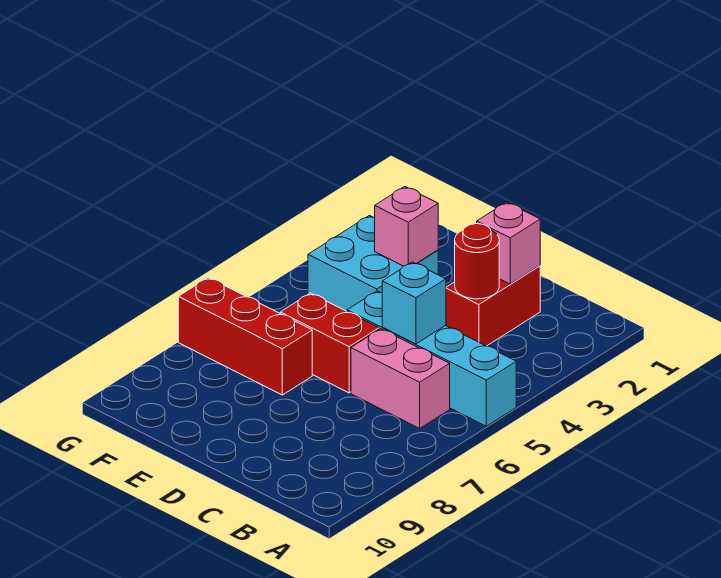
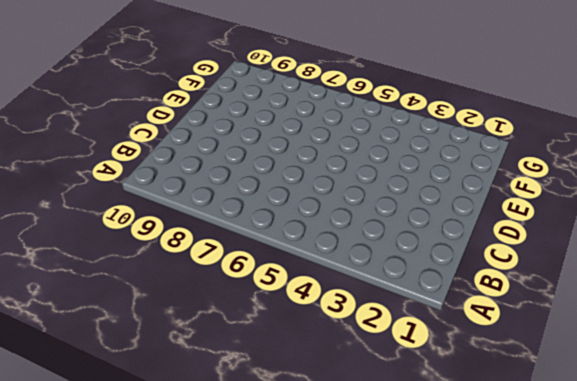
none -> cyan 1x4 brick [347,291,516,426]
none -> pink 1x2 brick [351,329,450,428]

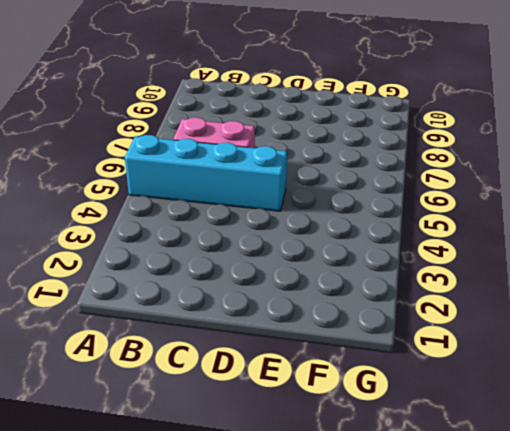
none -> red 1x2 brick [446,266,540,346]
none -> red 1x2 brick [280,293,379,393]

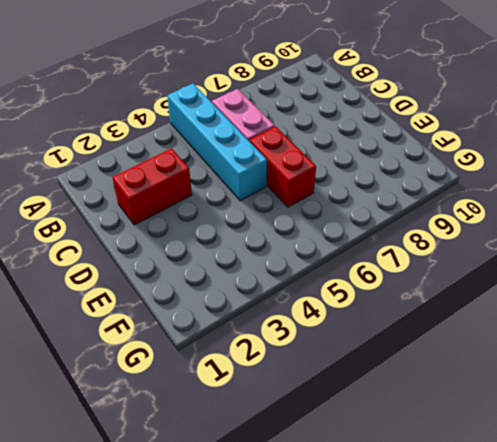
none -> cyan 2x2 brick [308,216,438,311]
none -> red 1x3 brick [178,277,312,395]

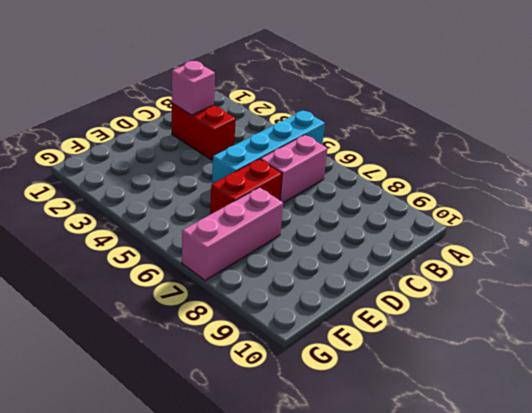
pink 1x3 brick [182,187,283,281] -> red 1x3 brick [178,277,312,395]
none -> cyan 2x2 brick [308,216,438,311]
none -> red 1x1 round brick [455,224,499,299]

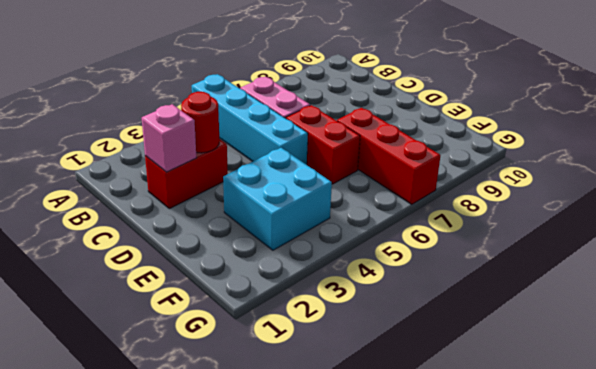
none -> cyan 1x1 brick [382,262,446,344]
none -> pink 1x1 brick [375,187,438,266]

